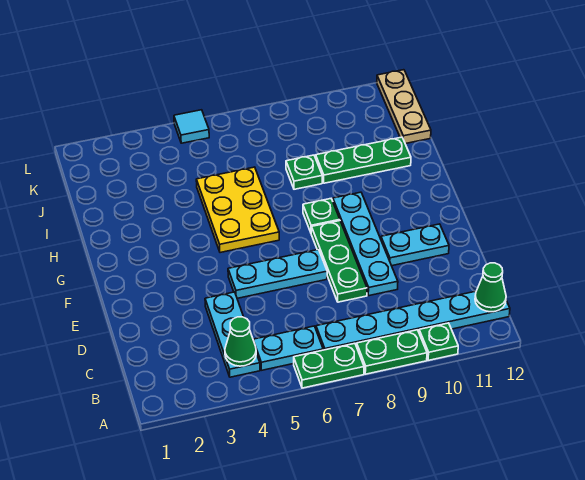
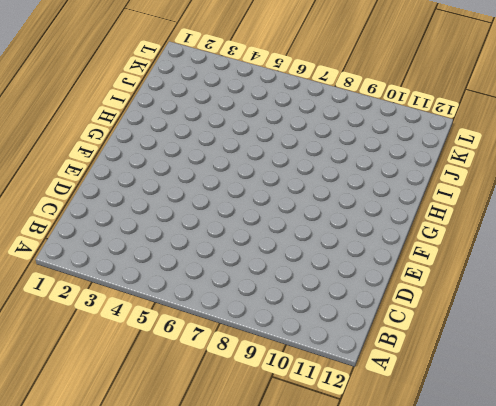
none -> green 1x2 plate [294,343,364,388]
none -> green 1x2 plate [357,330,427,374]
none -> green 1x1 plate [419,323,458,360]

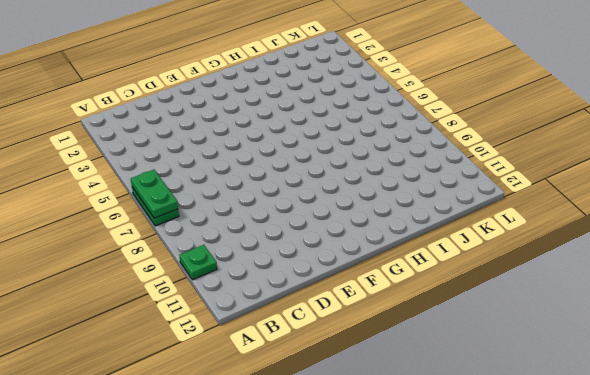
green 1x2 plate [131,170,178,218] -> green 1x2 plate moved to [357,330,427,374]
none -> cyan 1x3 plate [205,292,260,377]
none -> cyan 1x2 plate [253,326,323,370]
none -> cyan 1x6 plate [316,291,510,350]

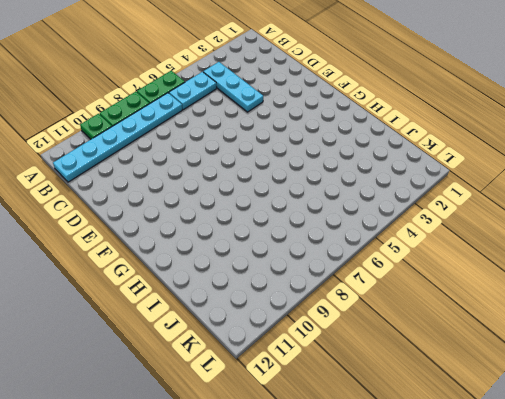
none -> green 1x3 plate [311,221,367,302]
none -> cyan 1x4 plate [333,192,398,296]
none -> cyan 1x3 plate [228,250,327,298]

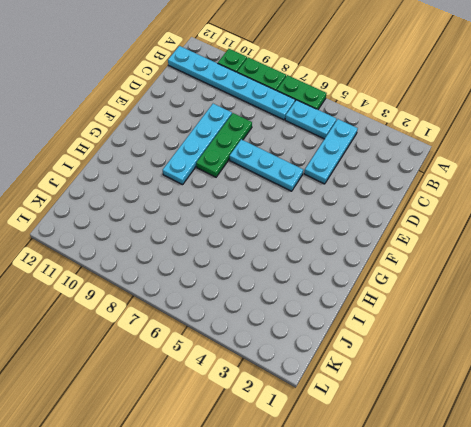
none -> cyan 1x2 plate [381,224,449,266]
none -> yellow 2x3 plate [196,167,279,253]
none -> green 1x1 plate [303,199,340,232]

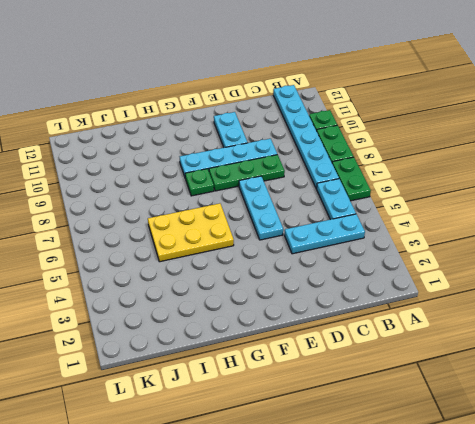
none -> green 1x1 plate [286,155,322,189]
none -> green 1x3 plate [316,137,411,183]
none -> tan 1x3 plate [377,70,431,144]

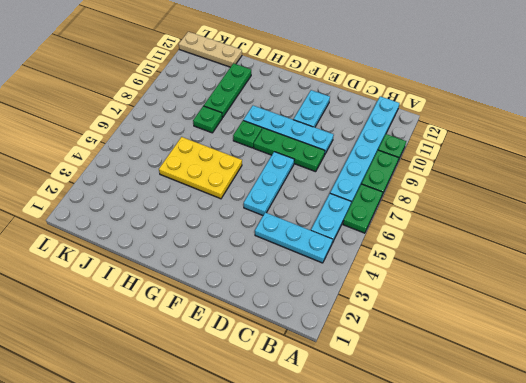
none -> cyan 1x1 tile [174,110,209,143]
none -> green 1x1 cone [225,317,256,366]
none -> green 1x1 cone [475,263,506,312]

